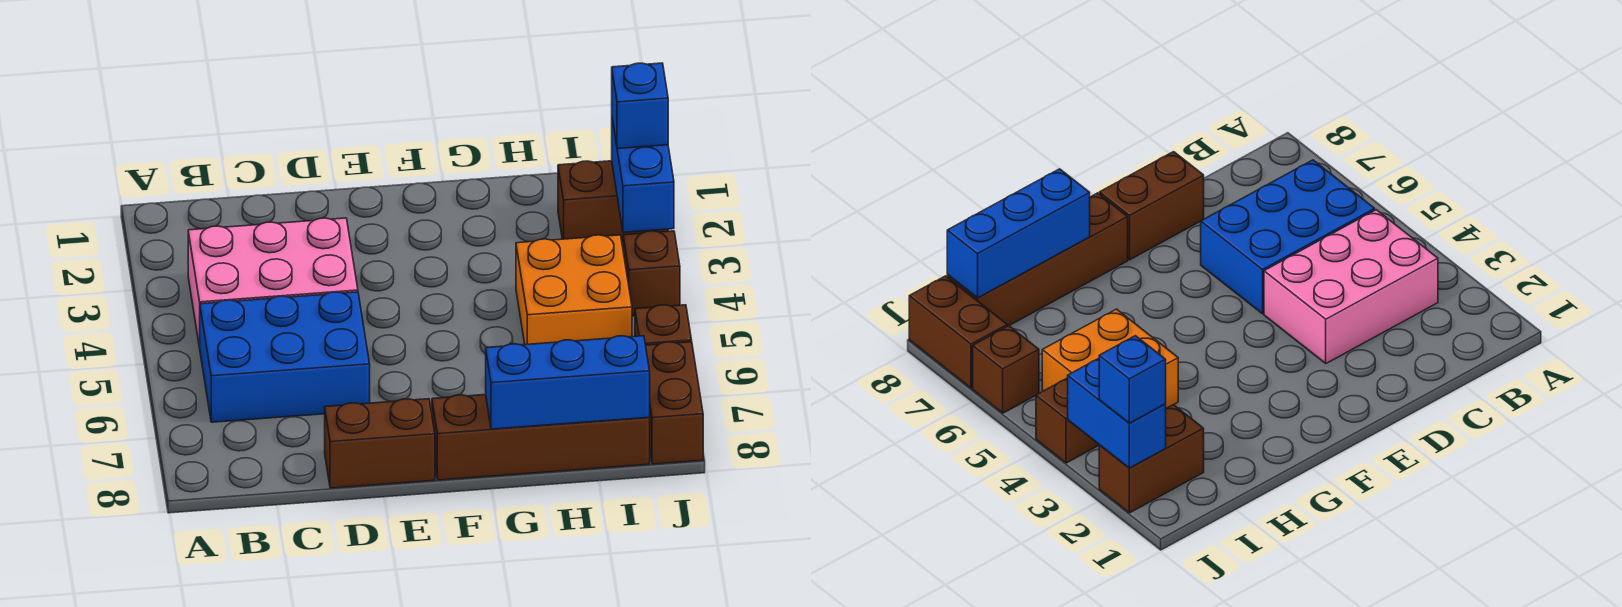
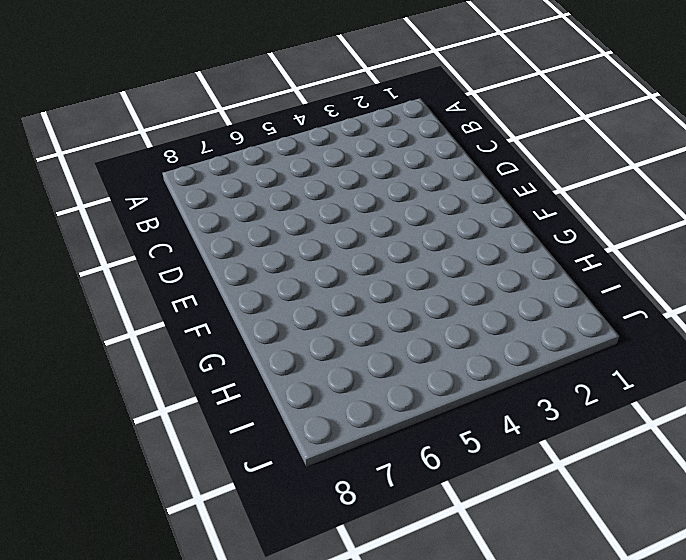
none -> pink 2x3 brick [188,218,358,348]
none -> blue 2x3 brick [200,292,370,422]
none -> brown 1x2 brick [325,399,435,488]

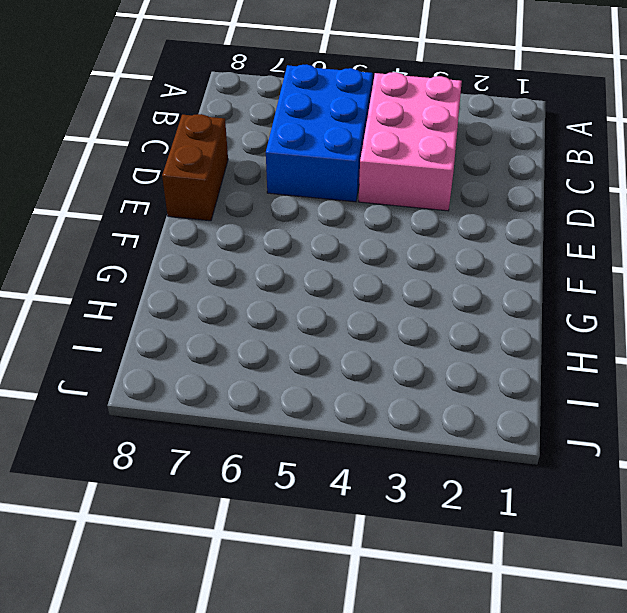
none -> brown 1x4 brick [432,395,650,480]
none -> orange 2x2 brick [516,235,632,345]
none -> brown 1x2 brick [558,161,668,242]

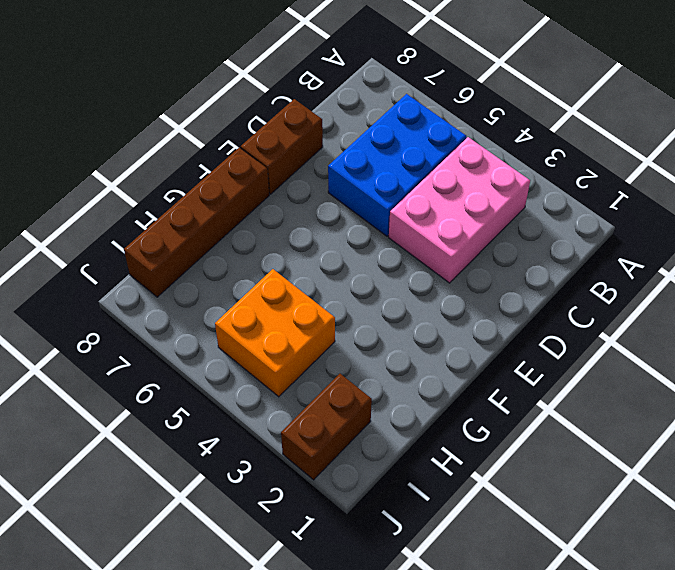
none -> brown 1x1 brick [623,231,680,316]
none -> brown 1x1 brick [635,305,692,345]
none -> brown 1x2 brick [646,342,703,464]

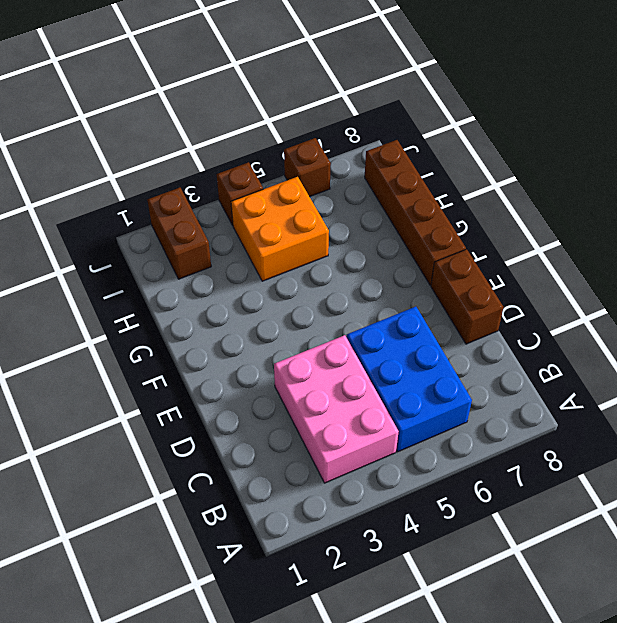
none -> brown 1x2 brick [646,342,703,464]
none -> blue 1x3 brick [486,336,650,429]
none -> blue 1x2 brick [612,119,674,232]

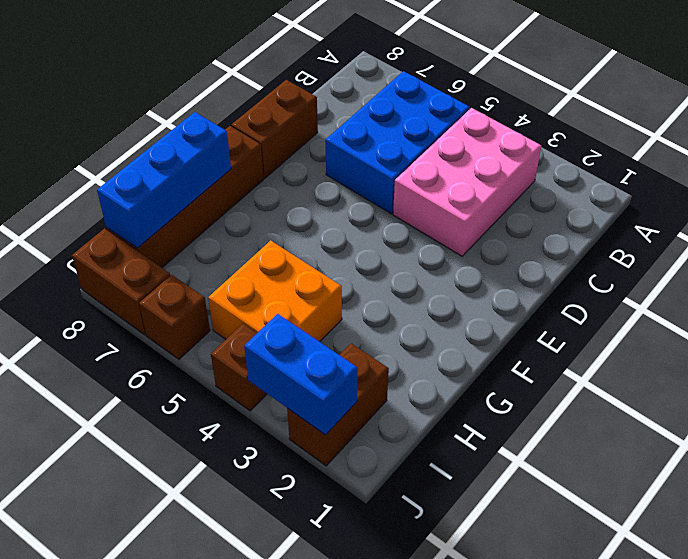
none -> blue 1x1 brick [612,63,668,149]

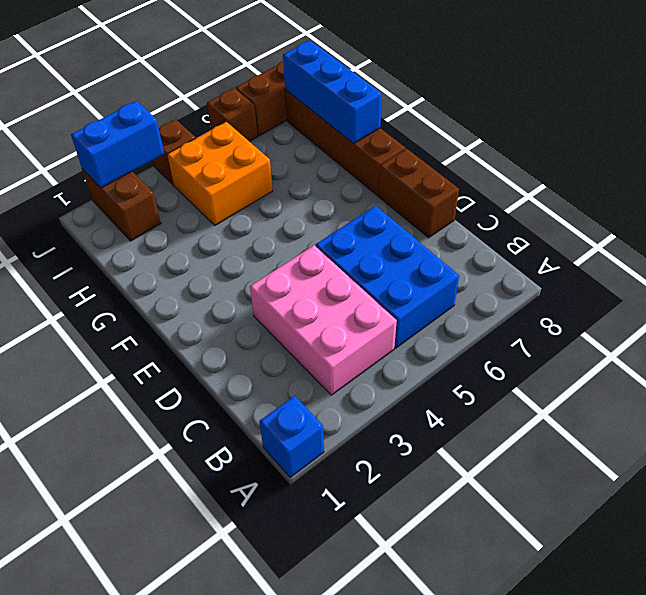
blue 1x1 brick [259,396,324,478] -> blue 1x1 brick moved to [612,63,668,149]

